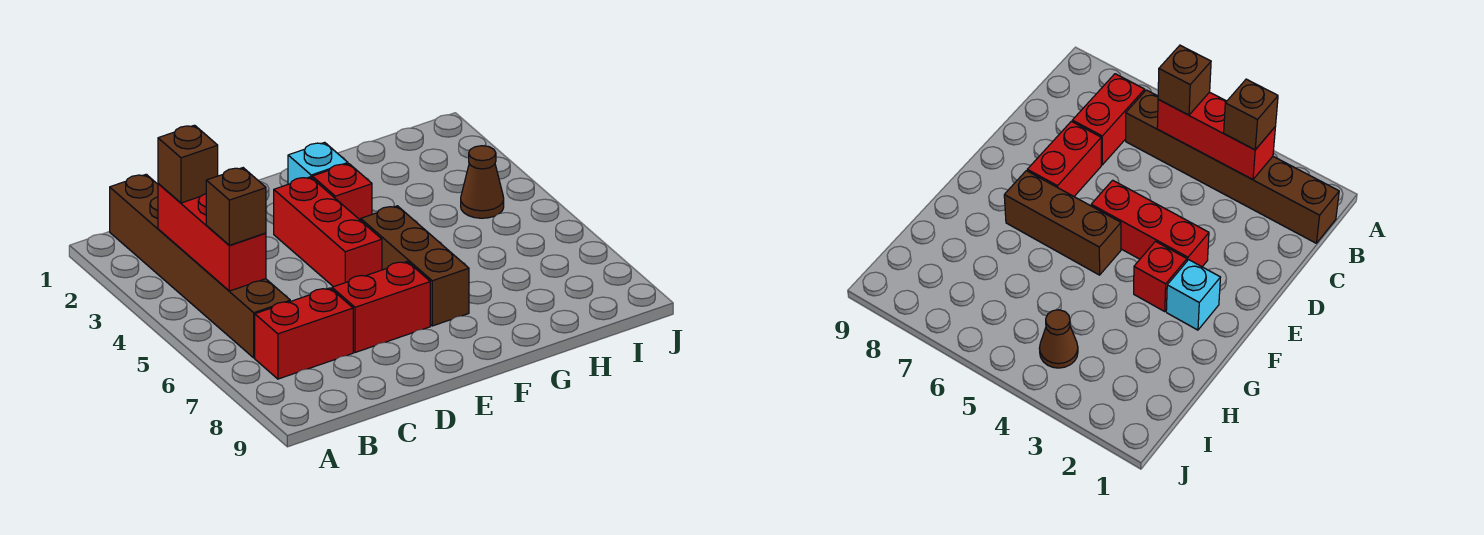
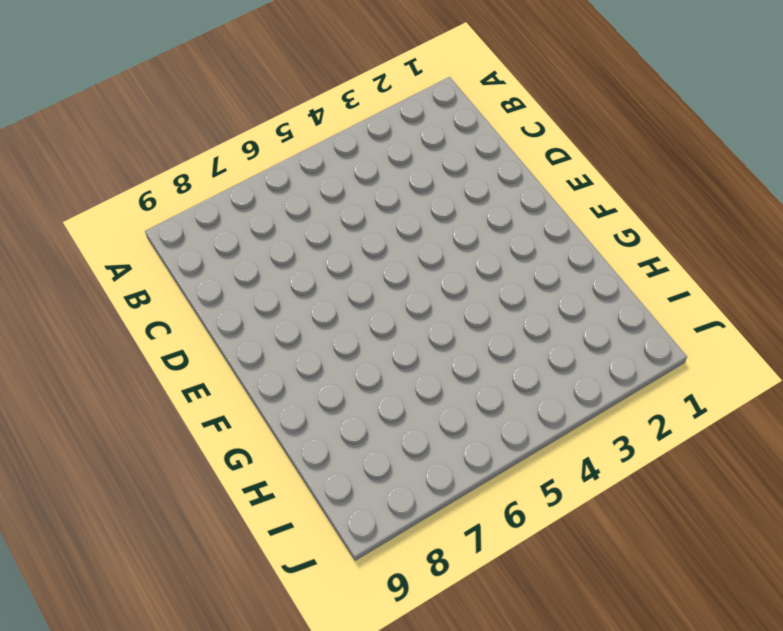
none -> brown 1x6 brick [110,174,290,358]
none -> red 1x2 brick [255,288,353,379]

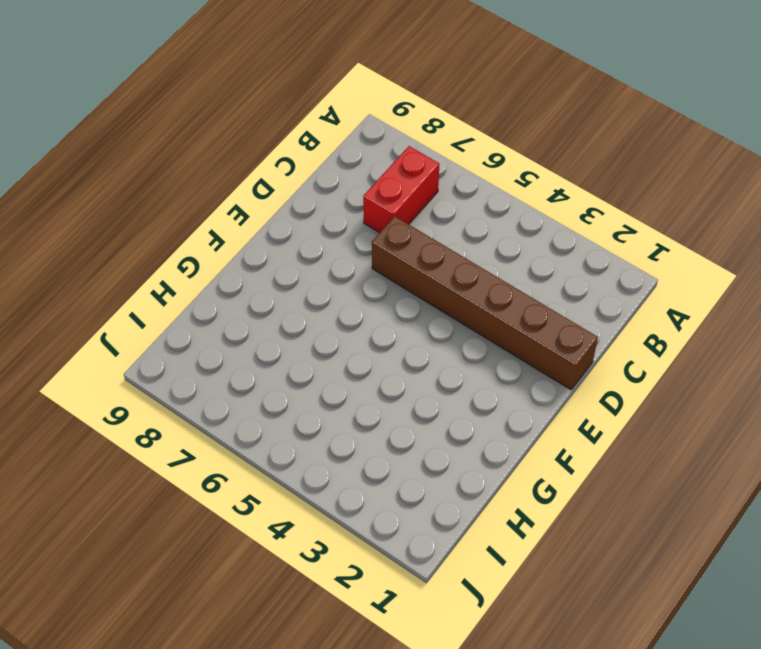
brown 1x6 brick [372,216,598,390] -> brown 1x6 brick moved to [110,174,290,358]
none -> red 1x2 brick [332,262,430,353]
none -> red 1x3 brick [274,177,382,287]

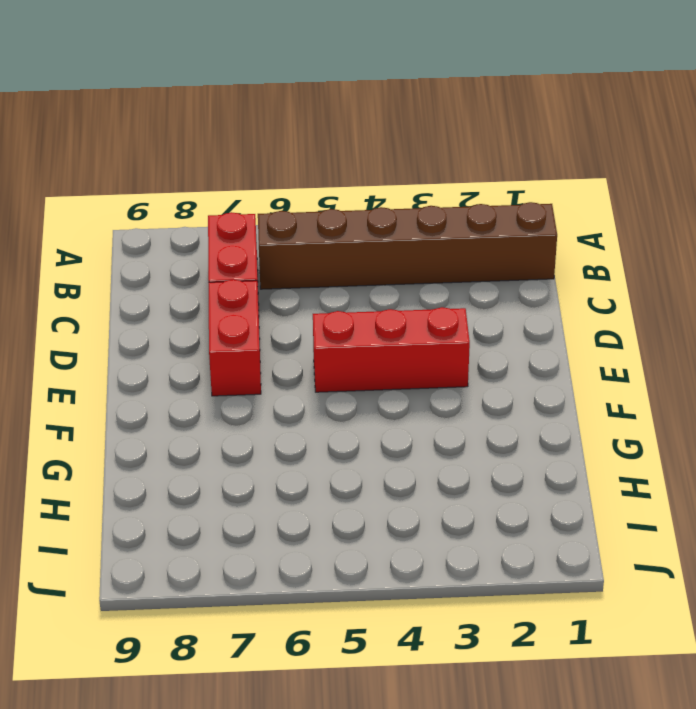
none -> cyan 1x1 brick [288,142,348,184]
none -> red 1x1 brick [312,164,372,220]

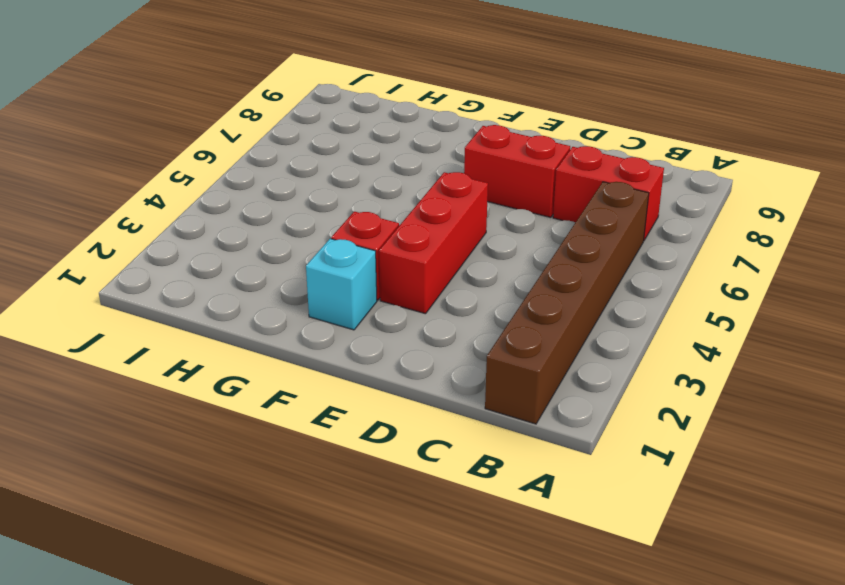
none -> brown 1x3 brick [361,206,469,326]
none -> brown 1x1 cone [461,146,504,218]

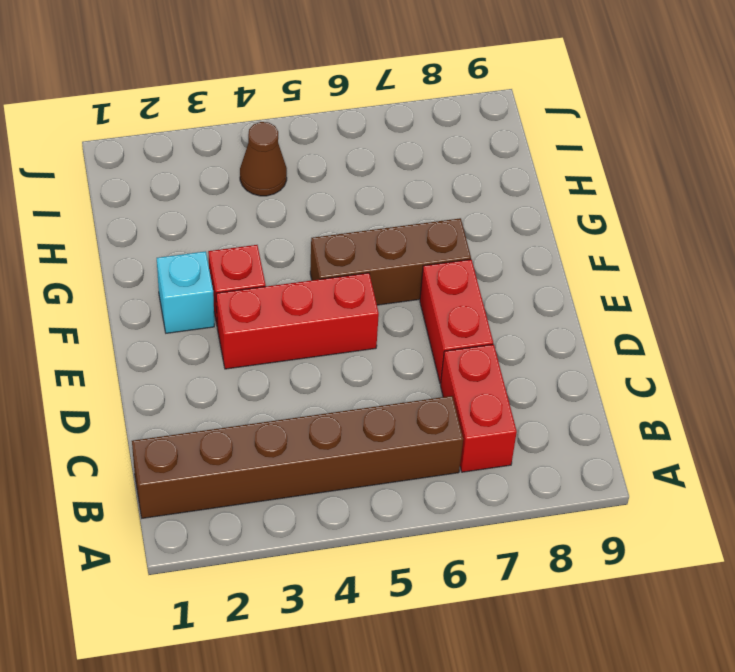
none -> red 1x3 brick [158,184,266,291]
none -> brown 1x1 brick [158,125,218,203]

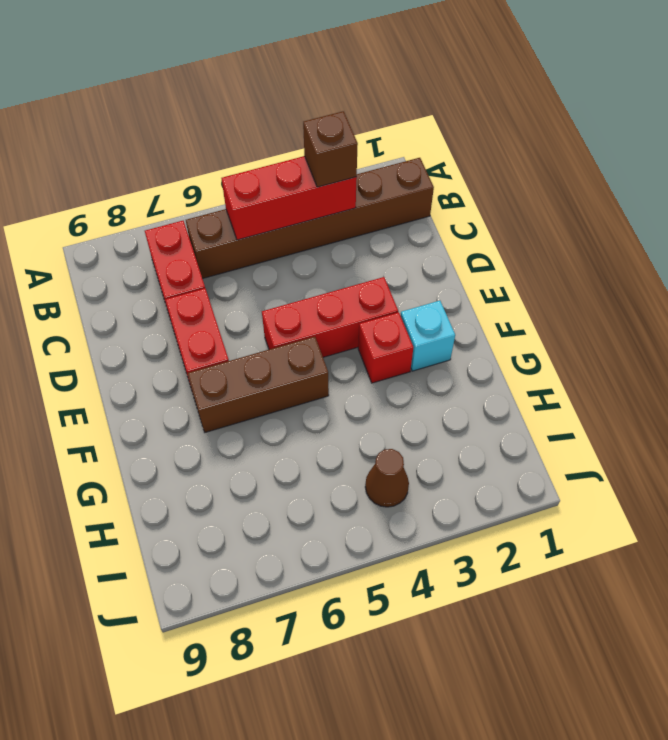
none -> brown 1x1 brick [206,168,266,245]

